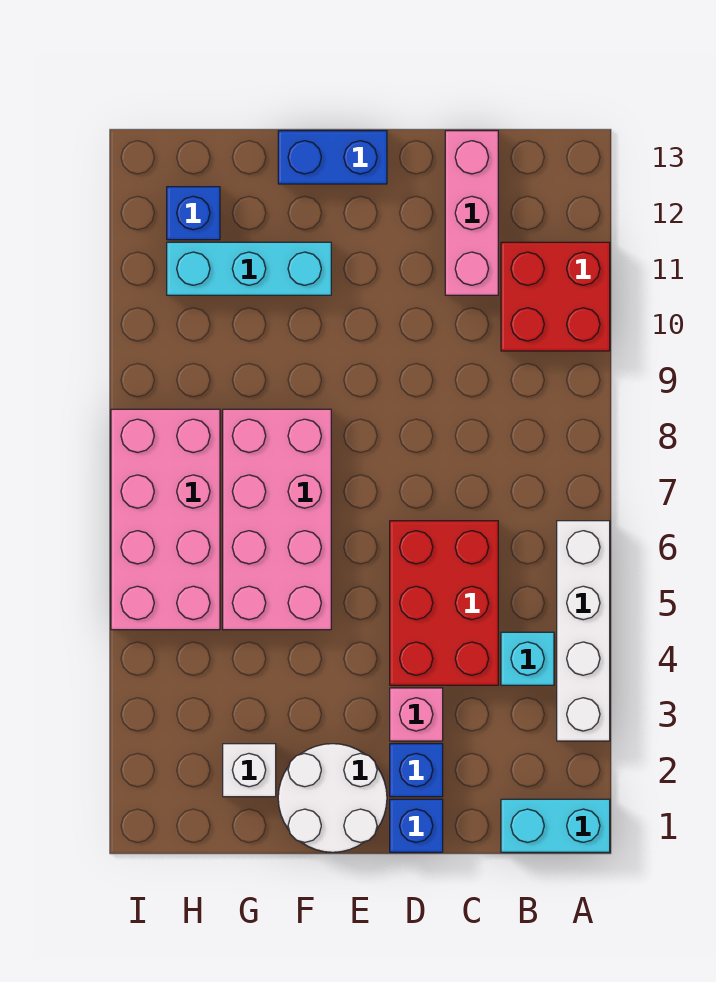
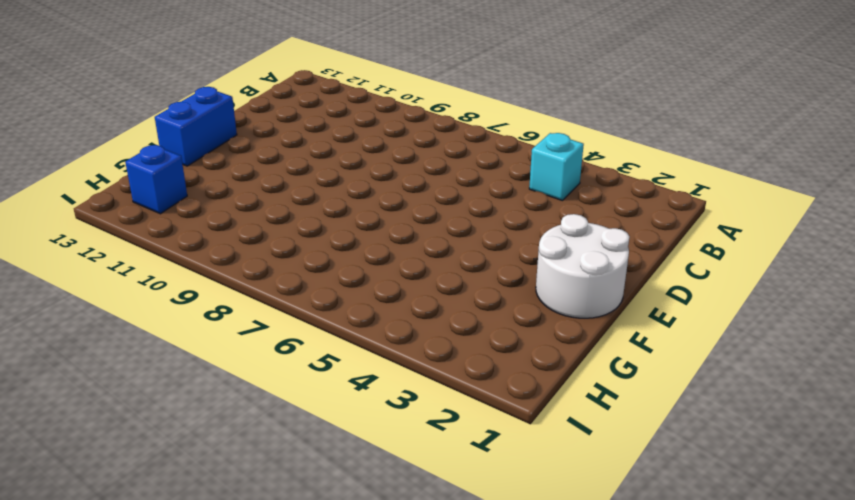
none -> cyan 1x2 brick [501,799,610,852]
none -> white 1x4 brick [557,521,610,741]
none -> red 2x2 brick [501,242,610,351]

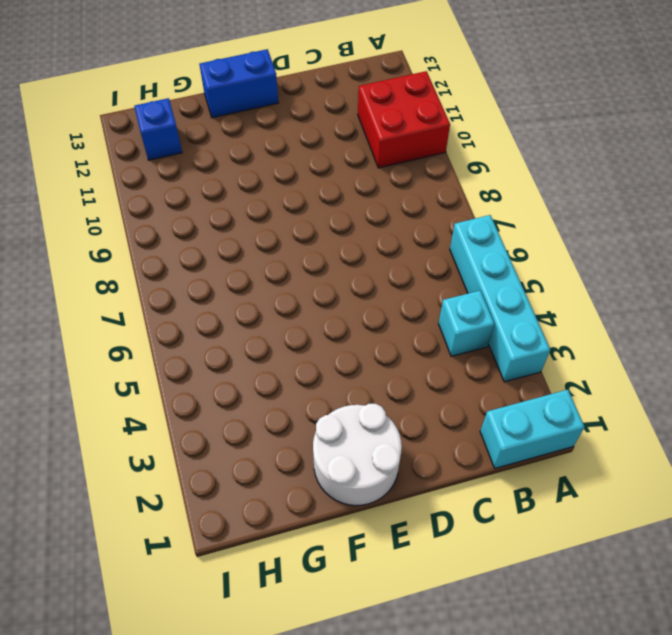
cyan 1x4 brick [450,215,550,382] -> white 1x4 brick [557,521,610,741]
none -> red 2x3 brick [390,521,498,685]
none -> pink 1x3 brick [445,131,498,295]
none -> blue 1x1 brick [390,799,443,852]

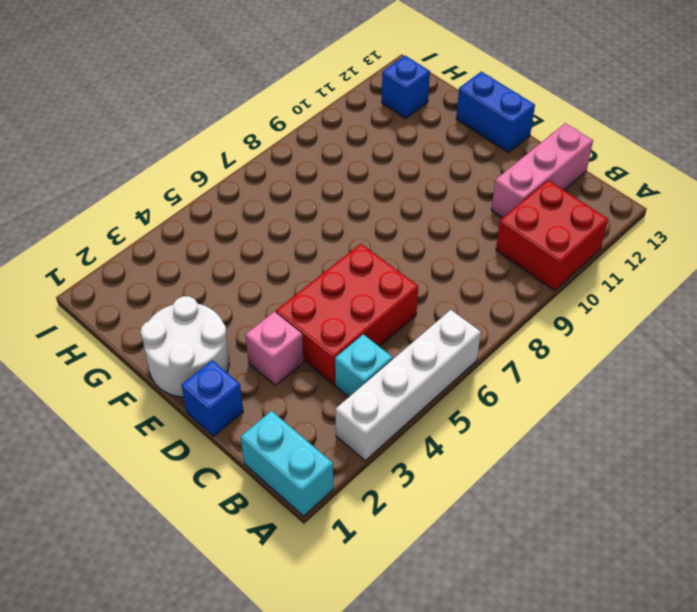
none -> blue 1x1 brick [390,744,443,797]
none -> pink 2x4 brick [223,409,331,630]
none -> cyan 1x3 brick [167,242,331,295]

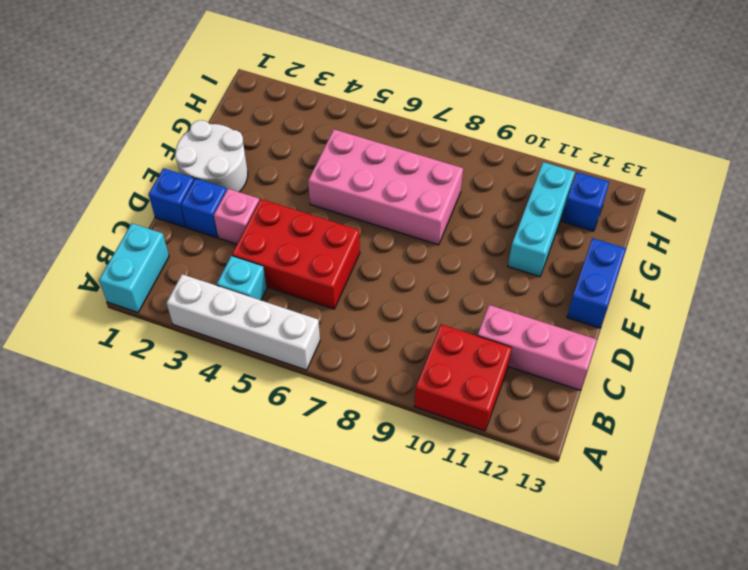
none -> white 1x1 brick [223,744,276,797]
none -> pink 2x4 brick [111,409,220,630]

